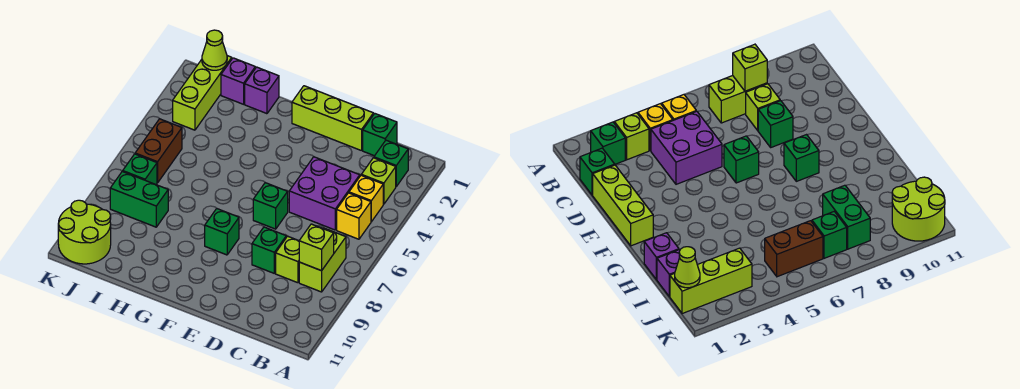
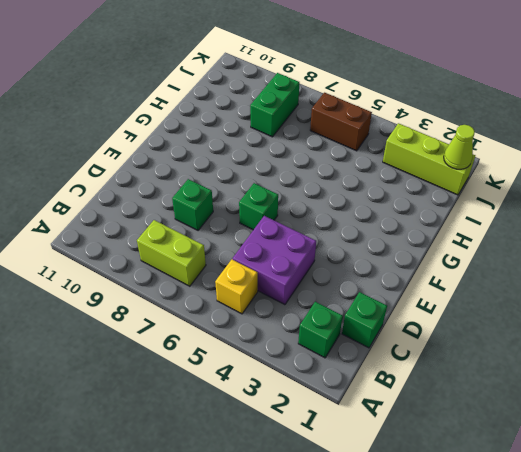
none -> lime 1x1 brick [362,158,396,204]
none -> yellow 1x1 brick [349,175,383,222]
none -> lime 1x1 brick [276,236,299,283]

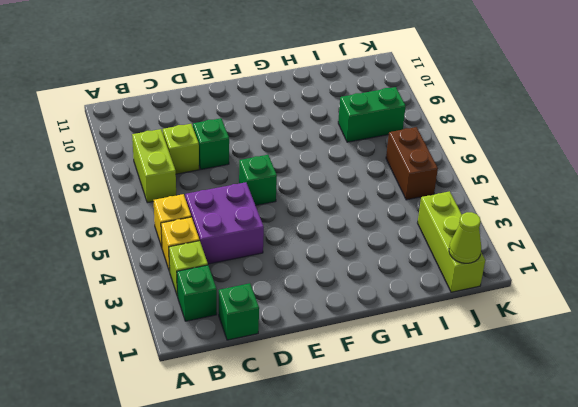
none -> lime 1x3 brick [292,86,373,151]
none -> green 1x1 brick [205,209,239,255]
none -> purple 1x1 brick [245,67,279,114]

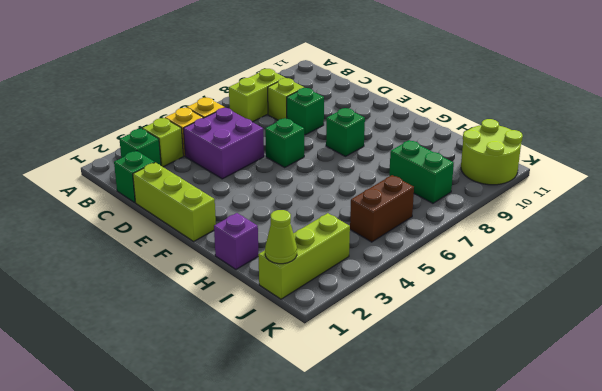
none -> purple 1x1 brick [221,58,255,104]
none -> green 1x1 brick [123,154,157,185]
none -> lime 1x1 brick [299,224,334,271]

